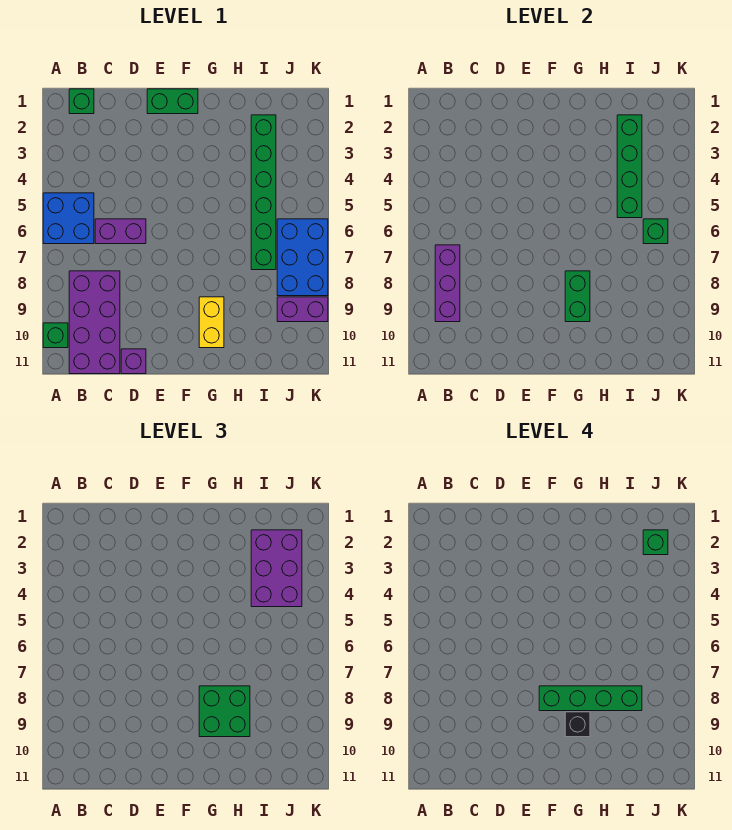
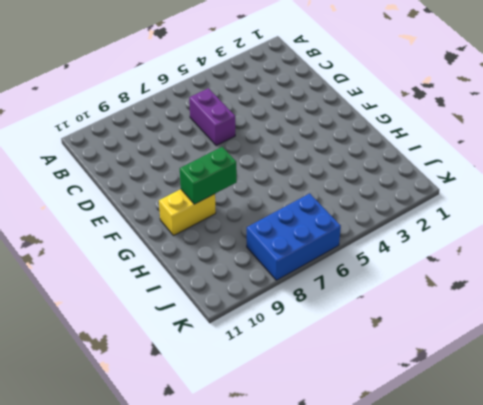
none -> blue 2x2 brick [43,193,94,244]
none -> green 1x1 brick [43,323,68,348]
none -> green 1x1 brick [69,89,94,114]

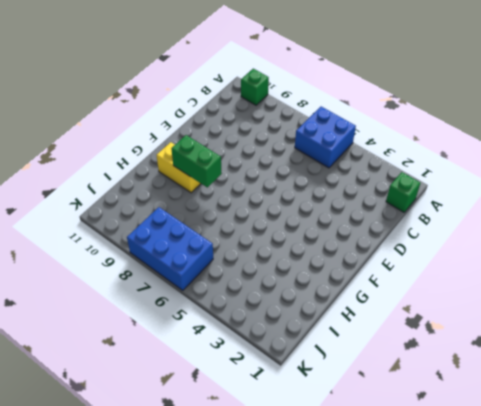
none -> purple 2x4 brick [69,271,120,374]
none -> purple 1x2 brick [95,219,146,244]
none -> purple 1x1 brick [121,349,146,374]

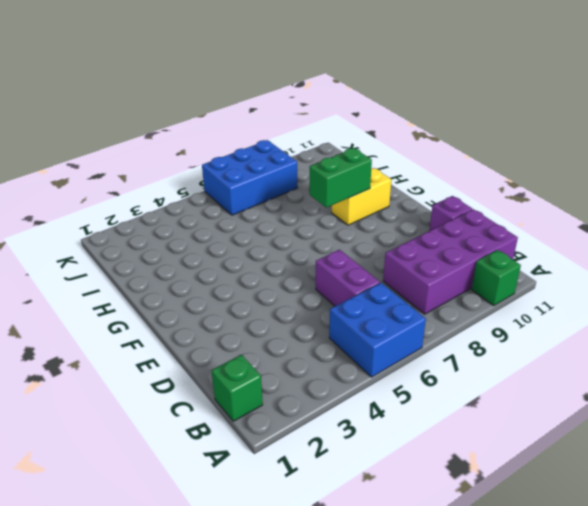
none -> green 1x2 brick [147,89,198,114]
none -> green 1x6 brick [251,115,276,270]
none -> purple 1x2 brick [277,297,328,322]

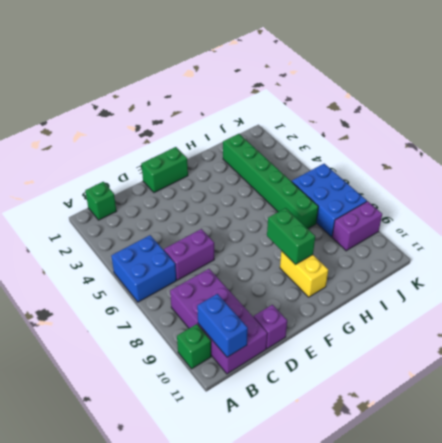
blue 1x2 brick [197,294,248,357] -> none
none -> purple 1x3 brick [435,245,460,322]
none -> green 1x4 brick [617,115,642,218]
none -> green 1x1 brick [643,219,668,244]

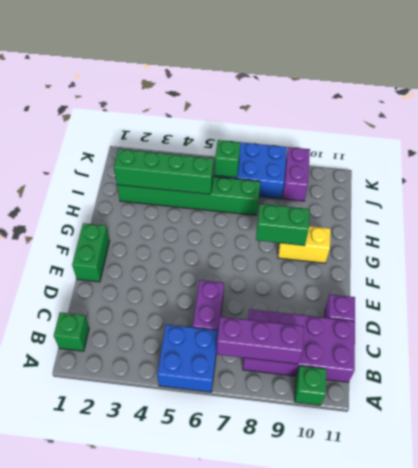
none -> green 2x2 brick [199,686,250,737]
none -> purple 2x3 brick [251,530,302,607]
none -> green 1x4 brick [539,686,642,711]

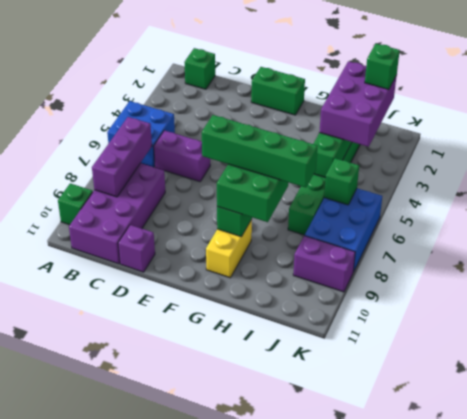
none -> black 1x1 brick [565,712,590,737]

